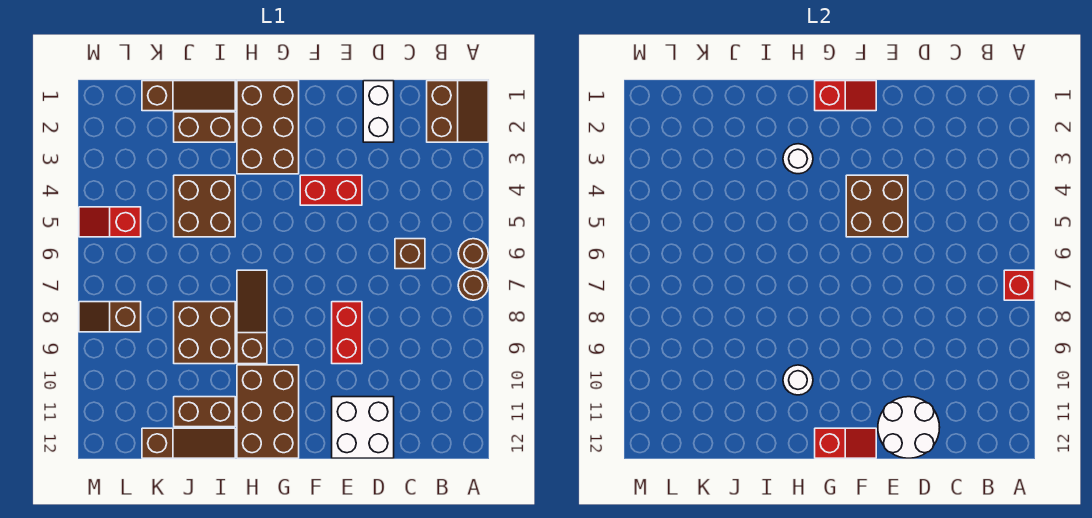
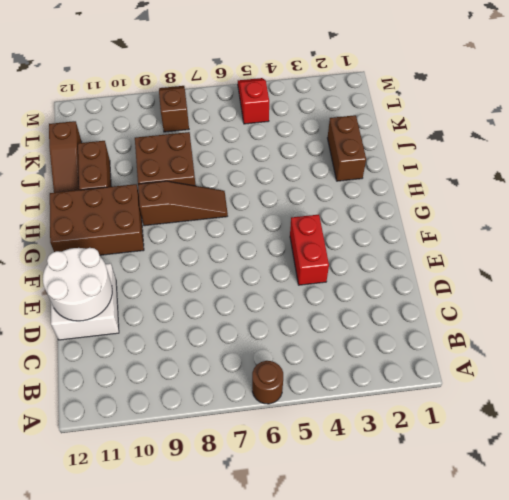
none -> brown 2x2 slope [427,81,488,142]
none -> brown 1x1 round brick [458,270,488,300]
none -> brown 1x1 brick [395,239,425,269]

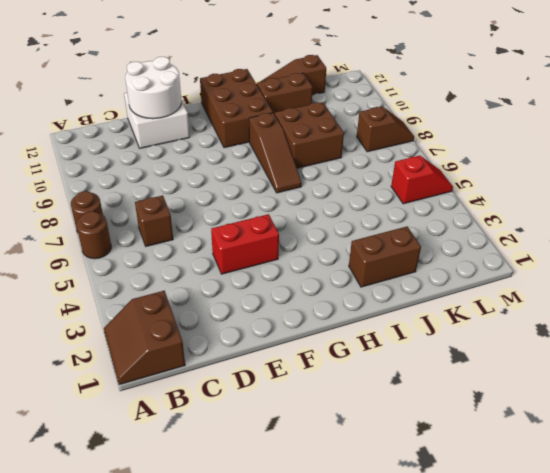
none -> white 1x2 brick [363,81,394,142]
none -> red 1x2 brick [332,302,362,364]
none -> brown 2x3 brick [237,81,299,174]

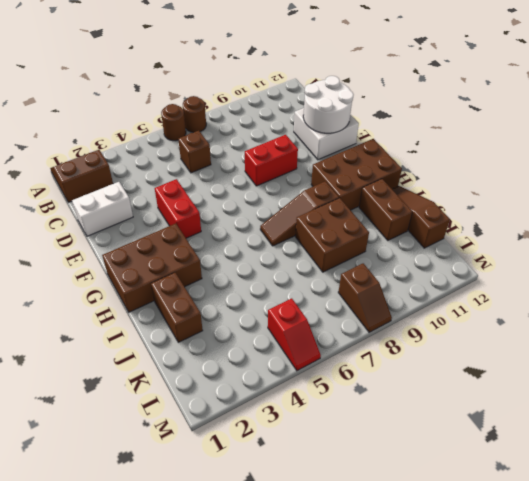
none -> brown 1x3 slope [142,81,235,111]
none -> brown 2x2 brick [174,175,235,237]
none -> red 1x1 brick [1004,270,1034,300]

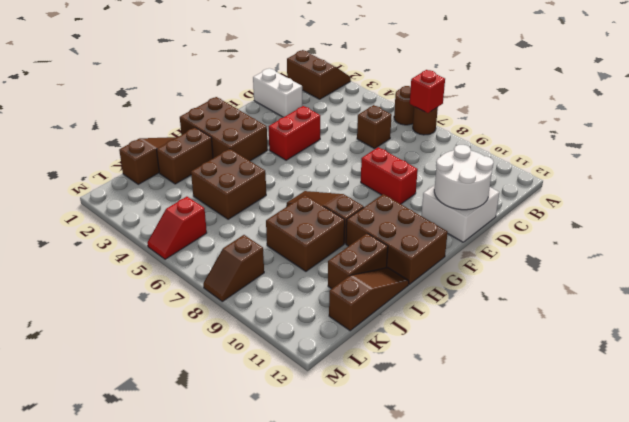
none -> brown 2x2 brick [846,175,908,237]
none -> red 1x2 slope [815,81,876,111]
none -> red 1x2 slope [815,428,876,458]

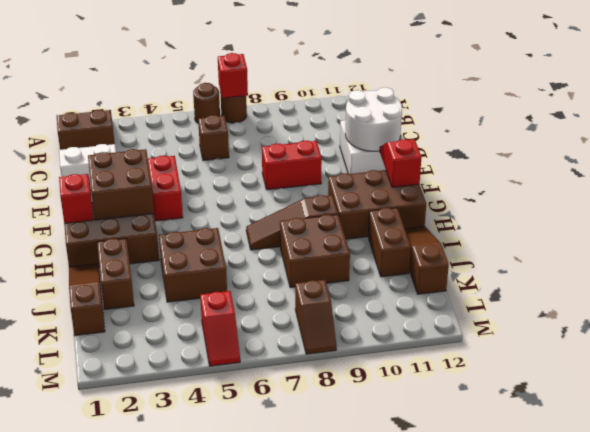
brown 2x2 brick [88,149,154,220] -> brown 2x2 brick moved to [846,175,908,237]
none -> white 1x1 round brick [783,144,813,174]
none -> white 1x1 round brick [783,365,813,395]

